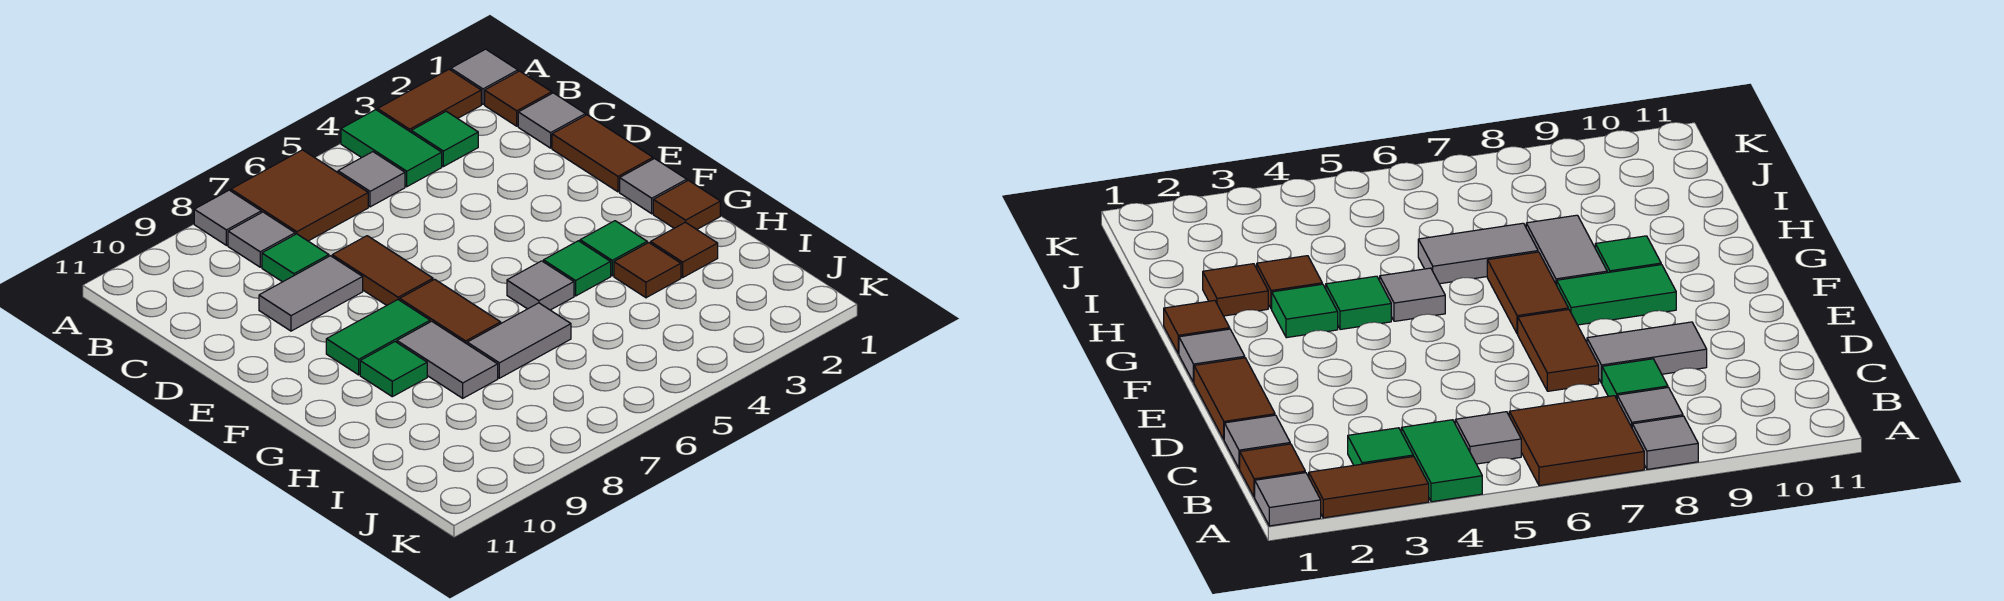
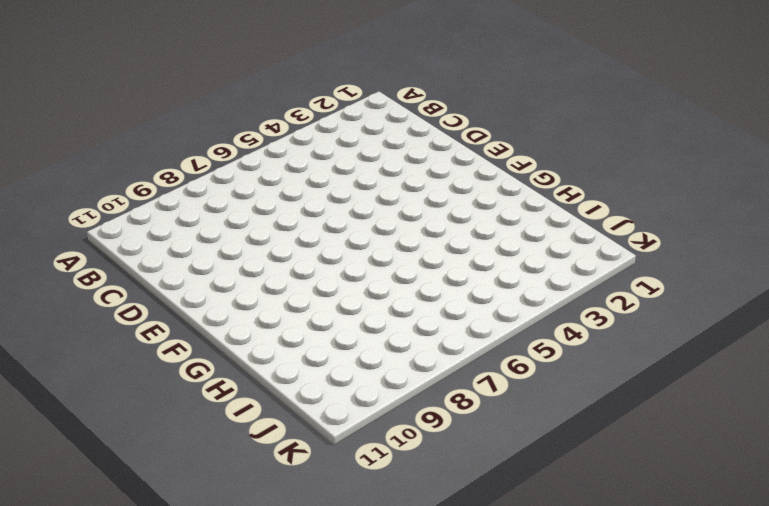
none -> grey 1x1 tile [451,49,518,104]
none -> brown 1x2 tile [378,69,481,132]
none -> green 1x2 tile [341,110,442,187]

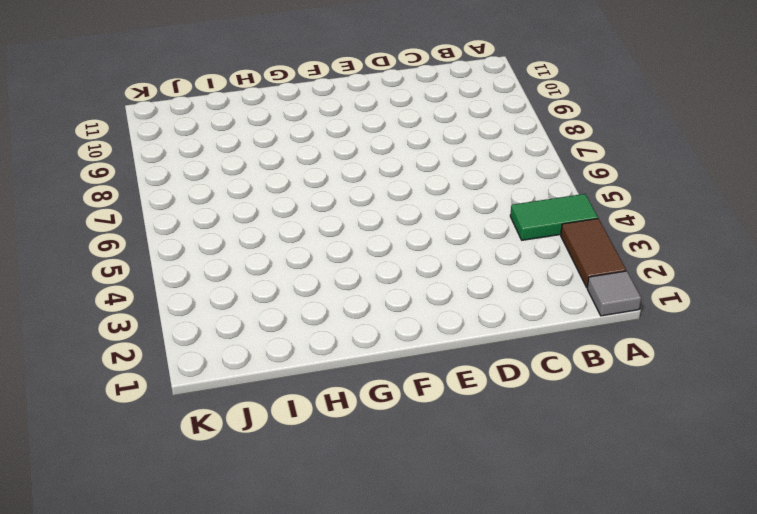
none -> brown 2x2 tile [231,150,368,241]
none -> grey 1x1 tile [194,190,261,245]
none -> brown 1x1 tile [485,71,552,126]

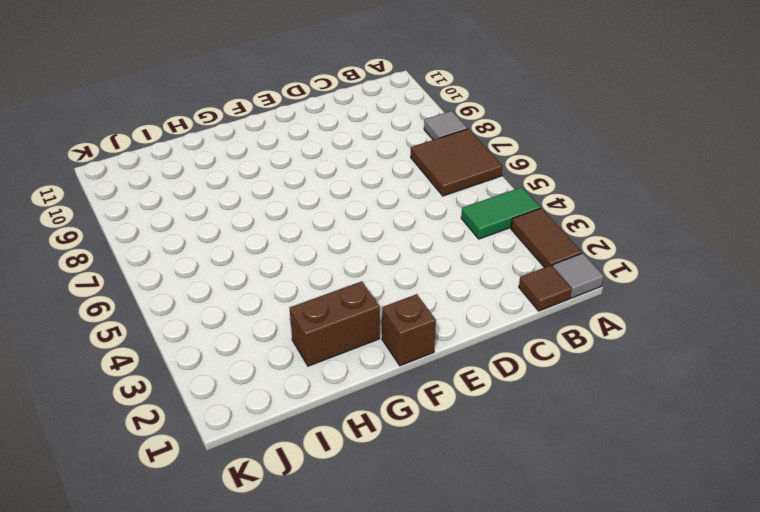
brown 1x1 brick [382,294,436,366] -> grey 1x1 tile [620,159,687,214]
brown 1x2 brick [290,281,380,366] -> brown 1x1 tile [651,222,718,277]
none -> green 1x1 tile [411,111,478,167]
none -> grey 1x1 tile [338,152,405,207]
none -> grey 1x1 tile [228,212,295,267]

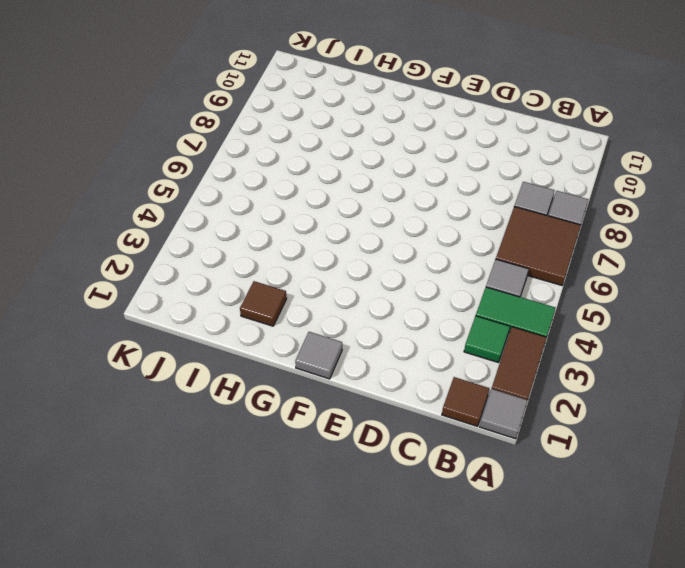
none -> grey 1x1 tile [518,93,585,148]
none -> green 1x1 tile [262,234,329,282]
none -> brown 1x2 tile [552,115,653,192]

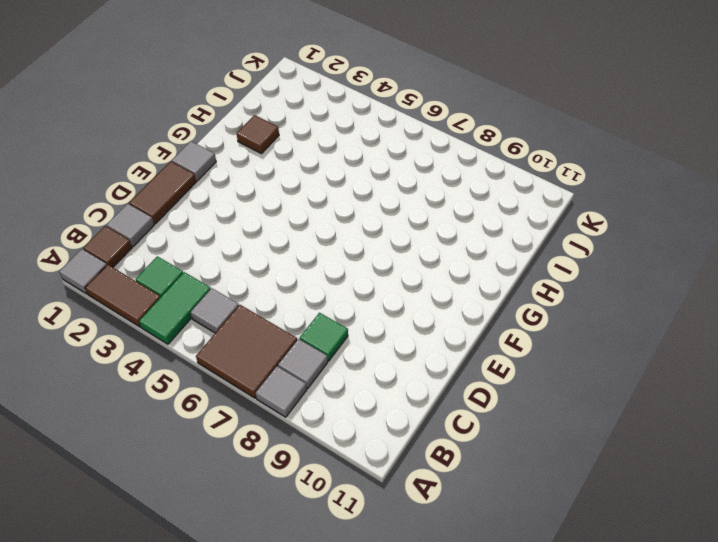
none -> brown 1x2 tile [332,236,433,305]
none -> grey 1x2 tile [259,256,363,331]
none -> brown 1x2 tile [400,279,501,344]

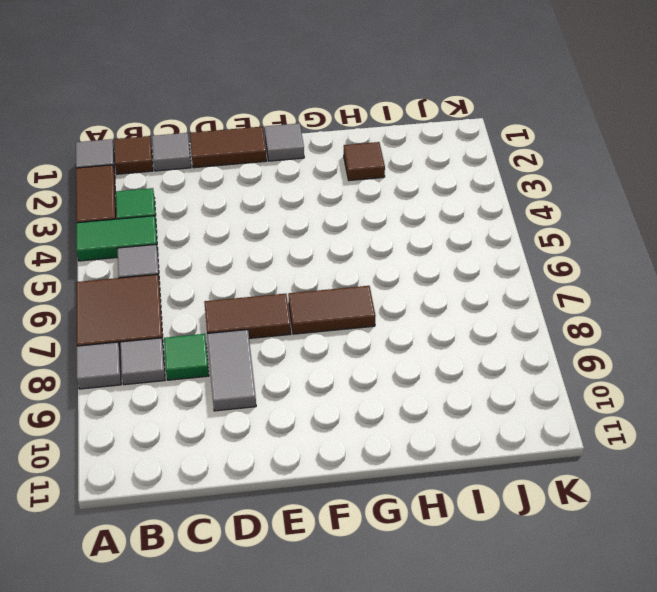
none -> green 1x2 tile [326,300,430,375]
none -> brown 1x1 tile [653,180,720,229]
none -> green 1x1 tile [580,221,647,276]

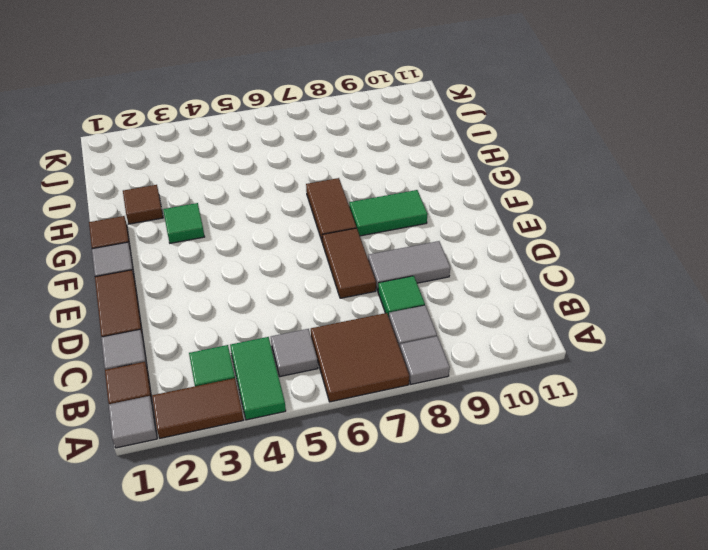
none -> green 1x1 tile [543,241,611,296]
none -> grey 1x1 tile [507,261,574,310]
none -> grey 1x2 tile [397,321,498,398]

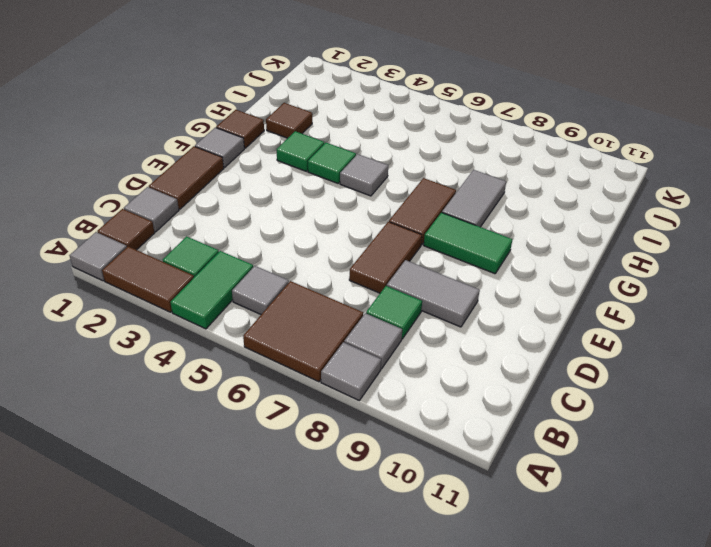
none -> green 1x1 tile [360,342,427,397]
none -> brown 1x1 tile [614,243,681,298]
none -> grey 1x2 tile [467,303,571,378]

